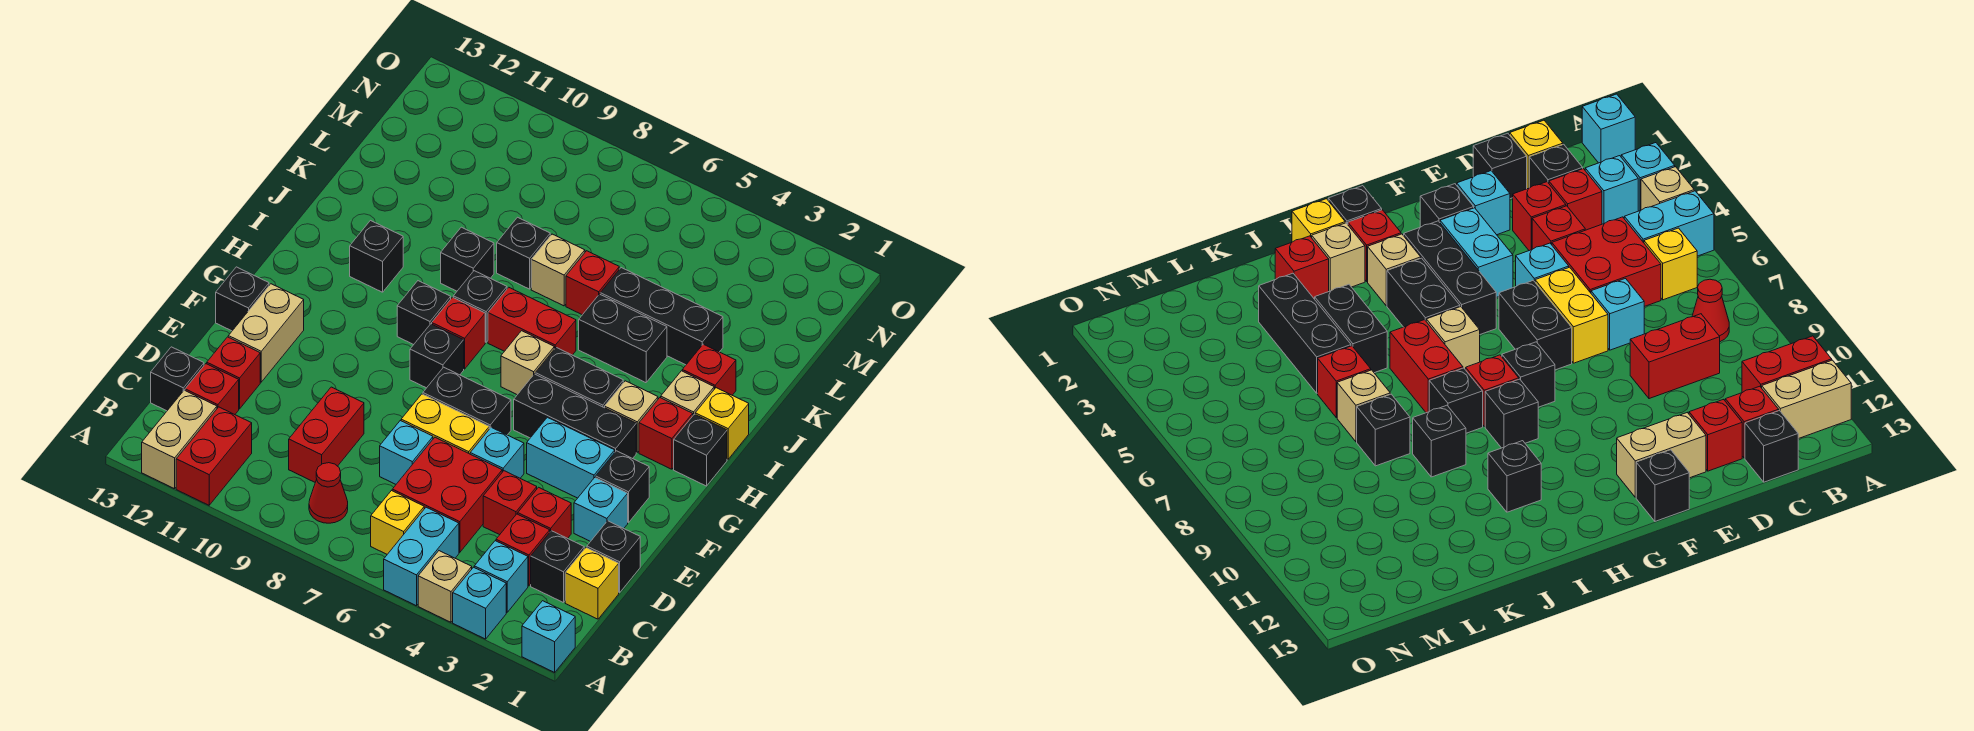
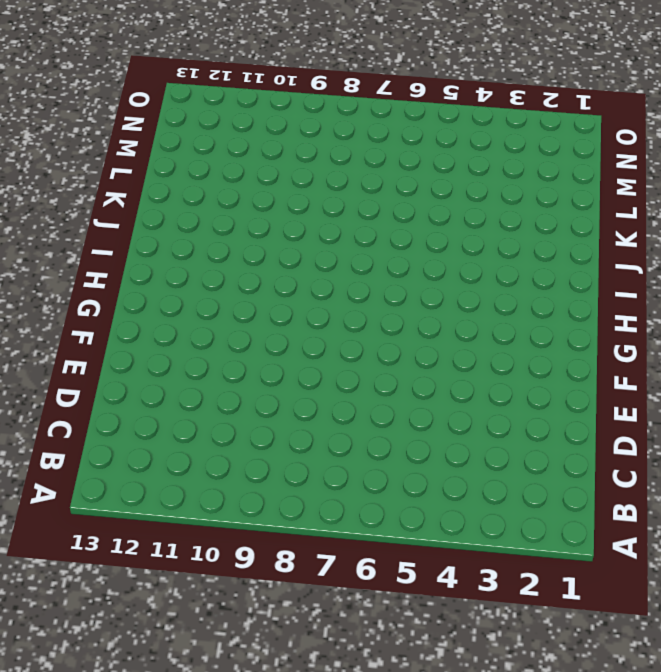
none -> cyan 1x1 brick [522,601,575,672]
none -> cyan 1x1 brick [453,567,506,639]
none -> tan 1x1 brick [418,551,472,622]
none -> cyan 1x2 brick [384,507,459,606]

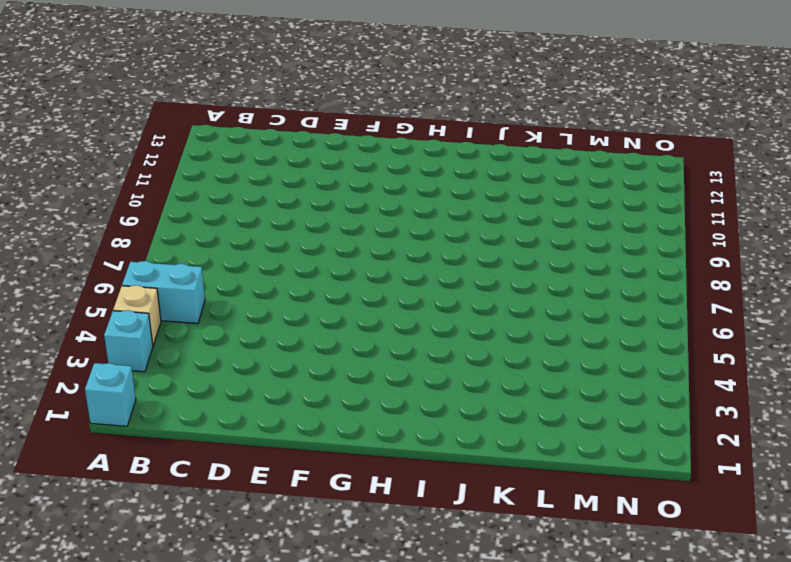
none -> red 1x2 brick [176,407,252,505]
none -> tan 1x2 brick [142,390,217,489]
none -> cyan 1x1 brick [474,541,528,612]
none -> yellow 1x1 brick [371,491,424,554]

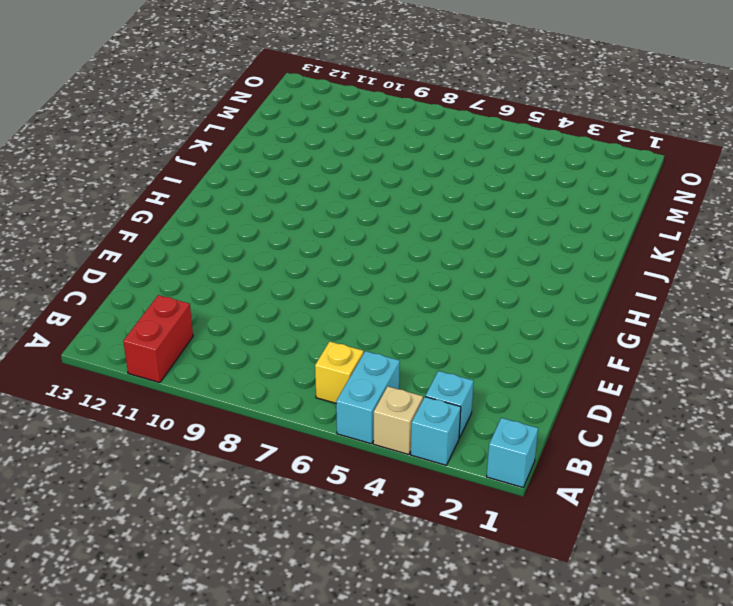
none -> tan 1x2 brick [142,390,217,489]
none -> red 1x1 cone [309,463,348,523]
none -> yellow 1x1 brick [565,548,619,619]
none -> black 1x1 brick [531,531,584,603]

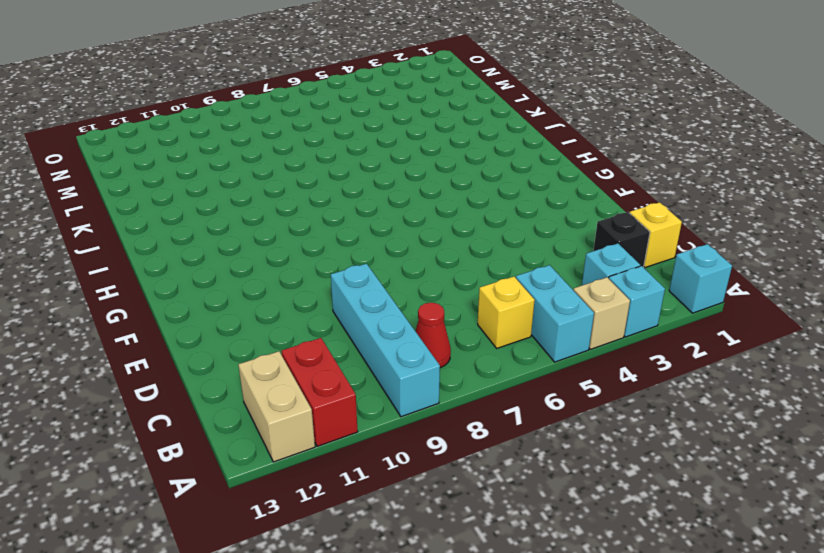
cyan 1x4 brick [331,264,440,417] -> red 1x2 brick [289,387,364,482]
none -> red 1x1 brick [496,514,550,586]
none -> red 2x2 brick [392,437,502,552]
none -> red 1x1 brick [185,364,239,414]
none -> black 1x1 brick [151,347,204,411]

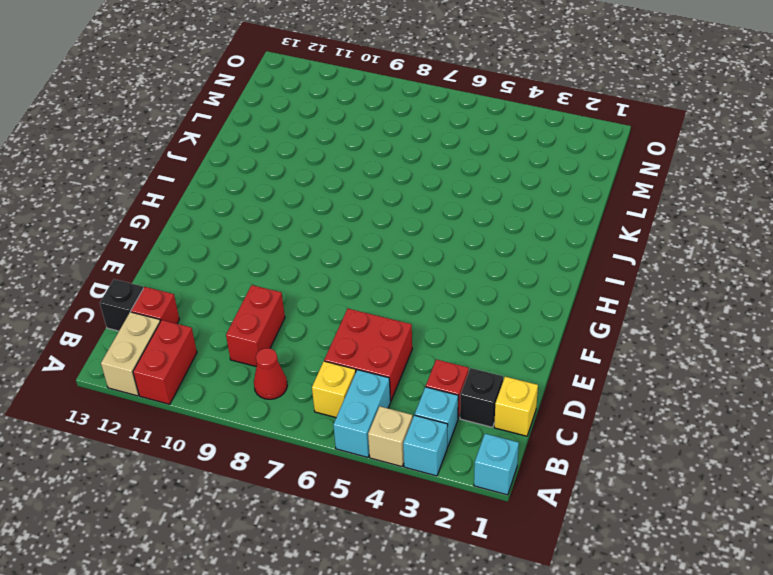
none -> black 1x1 brick [587,521,640,593]
none -> red 1x1 brick [518,487,571,538]
none -> red 1x1 brick [483,471,537,535]
none -> cyan 1x1 brick [380,421,433,484]

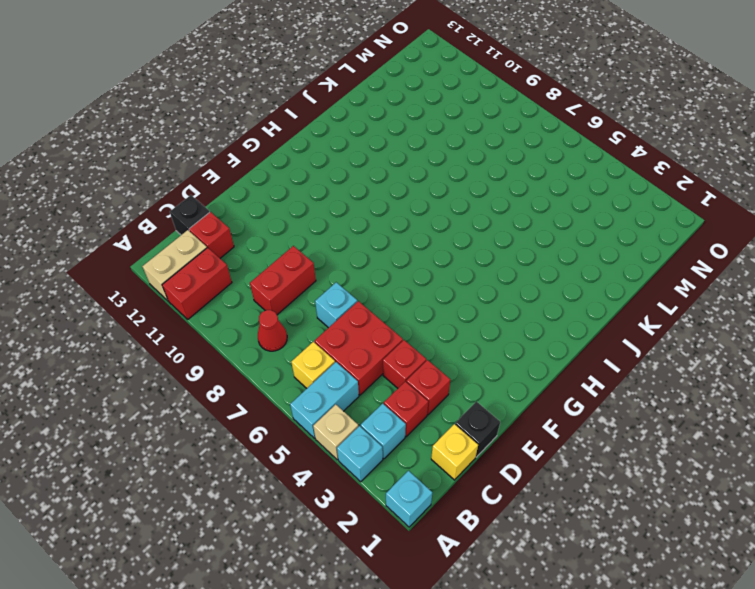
none -> black 1x1 brick [531,531,584,603]
none -> red 1x1 brick [207,337,260,409]
none -> cyan 1x1 brick [574,478,628,542]
none -> cyan 1x1 brick [470,427,524,478]

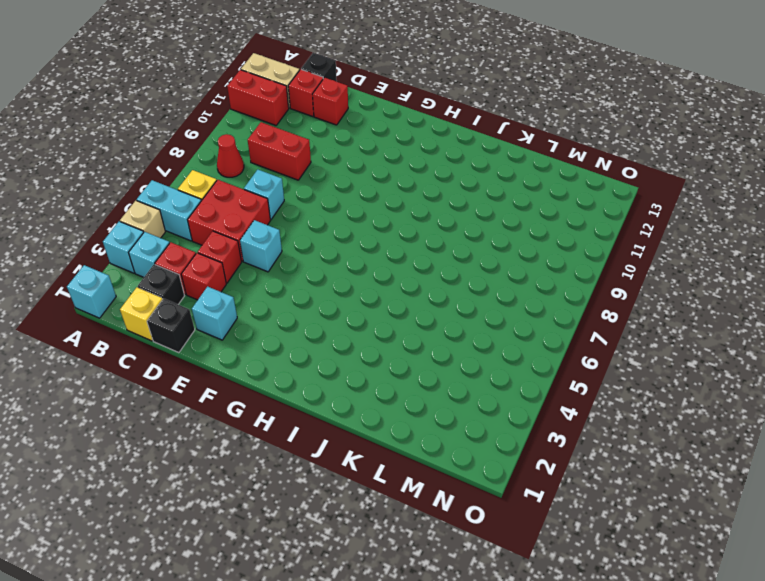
none -> yellow 1x2 brick [401,394,489,454]
none -> tan 1x2 brick [228,284,304,382]
none -> black 1x1 brick [596,451,649,523]
none -> cyan 1x2 brick [527,417,615,498]

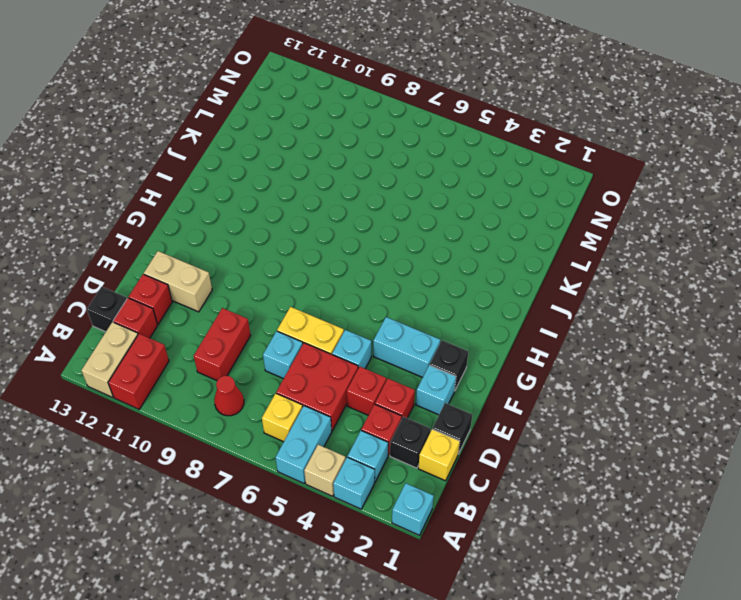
tan 1x2 brick [144,251,212,312] -> tan 1x2 brick turned to [228,284,304,382]
none -> black 1x2 brick [423,367,511,435]
none -> black 1x1 brick [216,267,269,331]
none -> black 1x3 brick [514,374,636,459]
none -> black 1x1 brick [410,324,464,388]

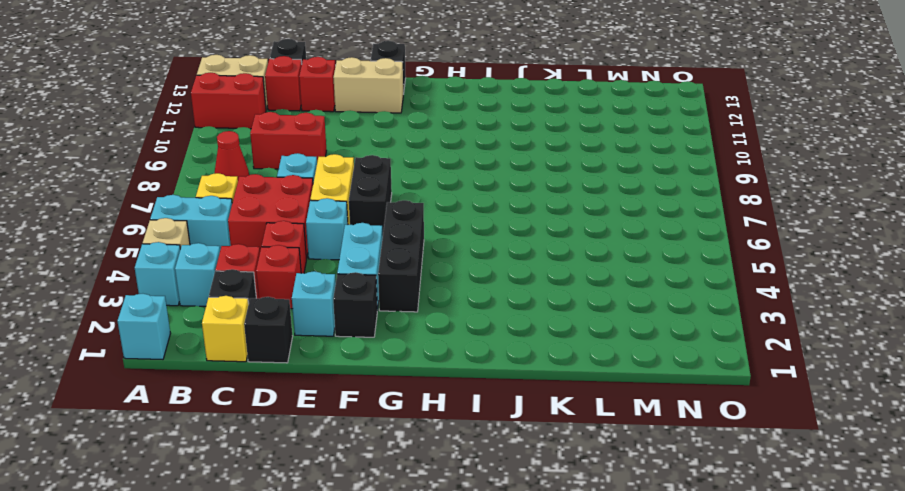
none -> black 1x1 brick [410,324,464,388]
none -> black 1x1 brick [674,414,727,486]
none -> red 1x1 brick [639,398,693,469]
none -> tan 1x1 brick [605,381,658,452]

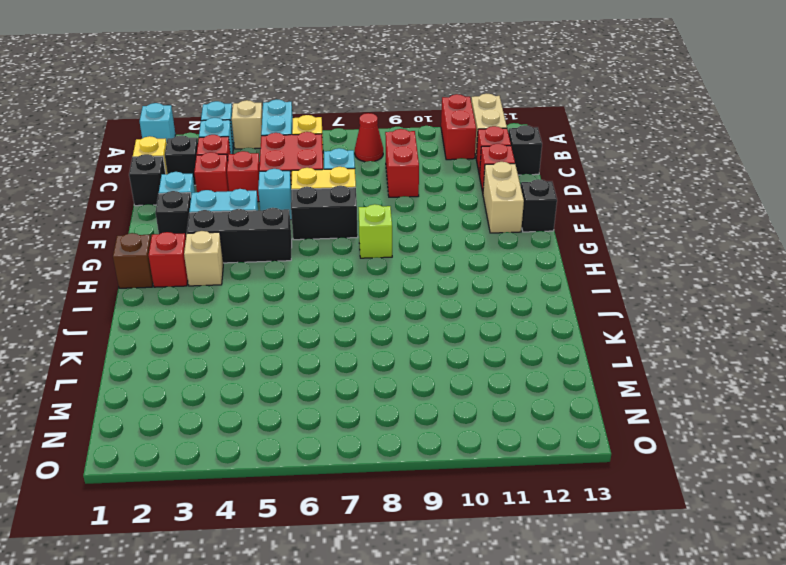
lime 1x1 brick [359,204,392,258] -> black 1x1 brick [410,324,464,388]
brown 1x1 brick [113,233,153,288] -> black 1x1 brick [674,414,727,486]
none -> black 1x2 brick [535,347,623,408]
none -> tan 1x1 brick [501,331,554,395]
none -> red 1x1 brick [432,297,485,369]
none -> black 1x1 brick [397,281,451,345]

